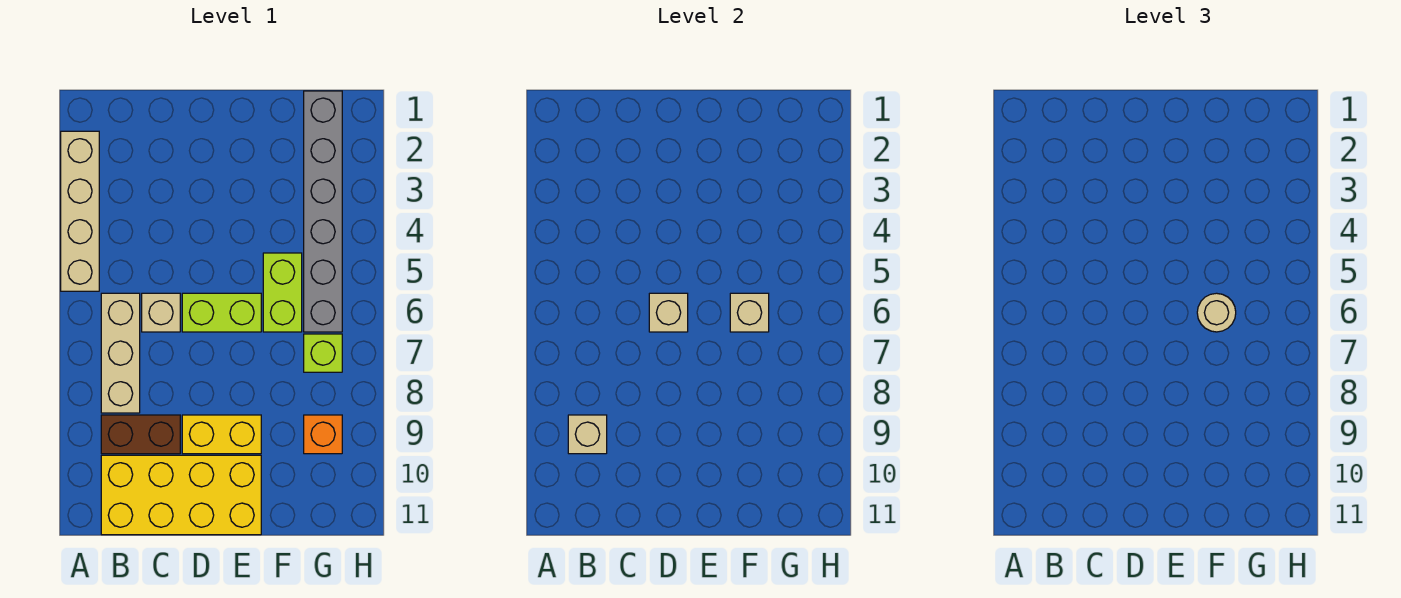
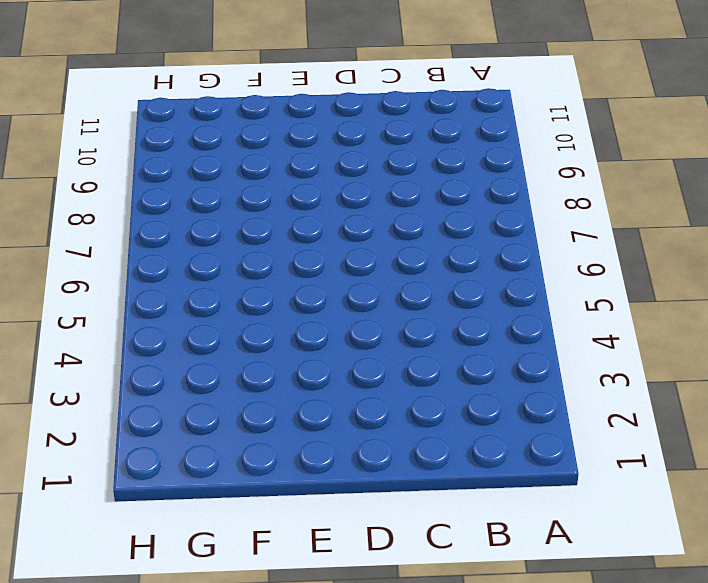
none -> tan 1x4 brick [61,131,99,291]
none -> tan 1x3 brick [101,293,140,413]
none -> brown 1x2 brick [101,415,180,454]

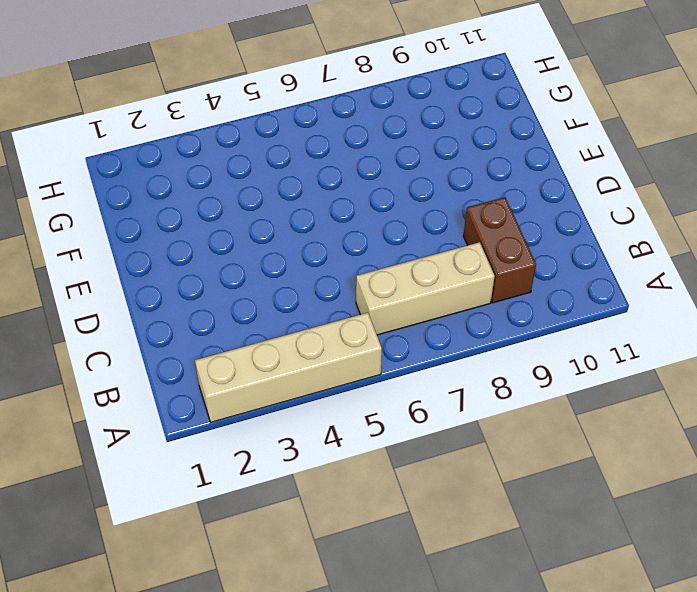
none -> yellow 2x4 brick [101,455,261,535]
none -> tan 1x1 brick [142,293,180,332]
none -> lime 1x2 brick [182,293,261,332]

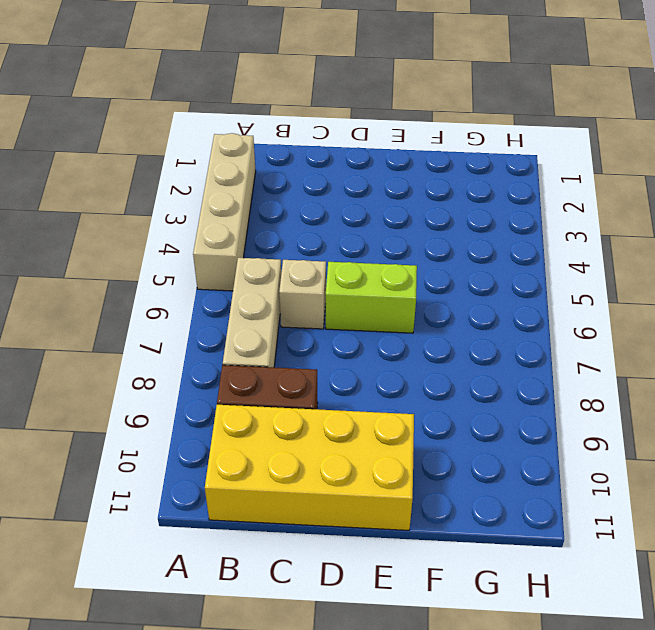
none -> yellow 1x2 brick [182,415,261,454]
none -> lime 1x2 brick [263,253,302,332]
none -> grey 1x6 brick [304,91,342,332]

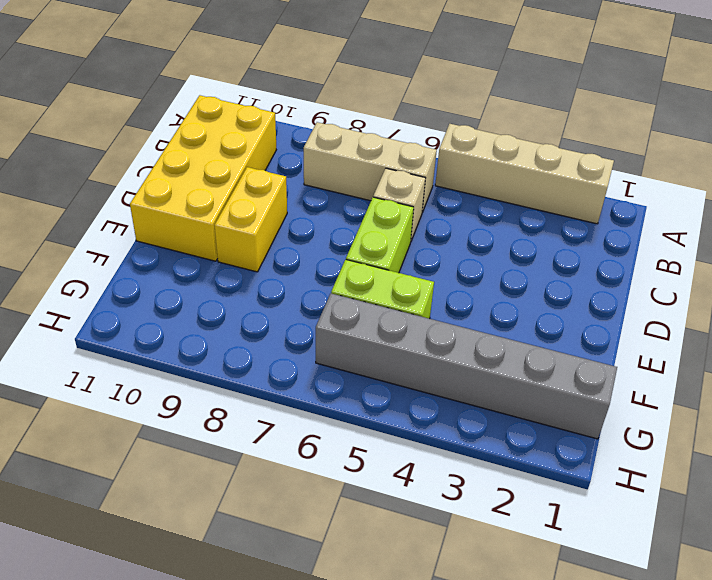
none -> brown 1x2 brick [101,415,180,454]
none -> lime 1x1 brick [304,334,342,372]
none -> orange 1x1 brick [304,415,342,454]

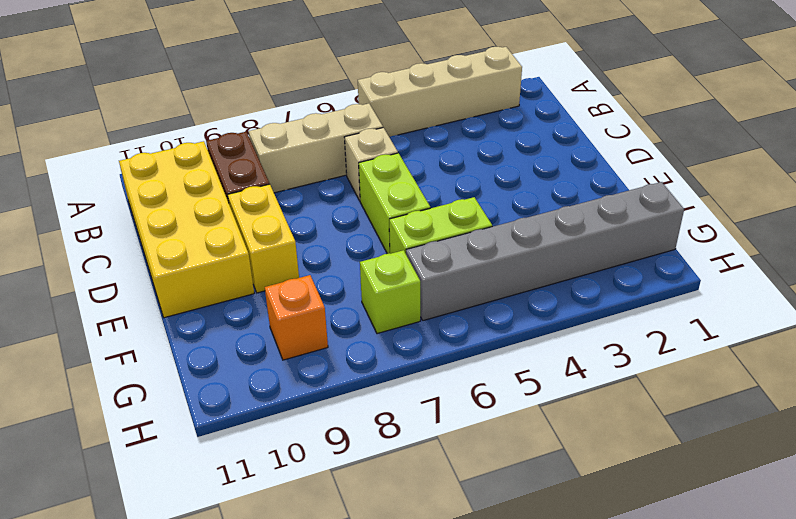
none -> tan 1x1 brick [568,415,607,454]
none -> tan 1x1 brick [649,293,688,332]
none -> tan 1x1 brick [730,293,769,332]

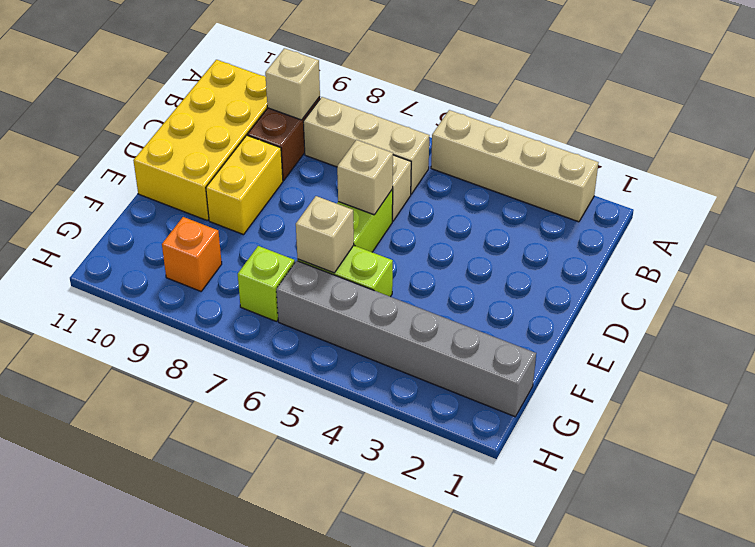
none -> tan 1x1 round brick [1197,293,1236,332]

